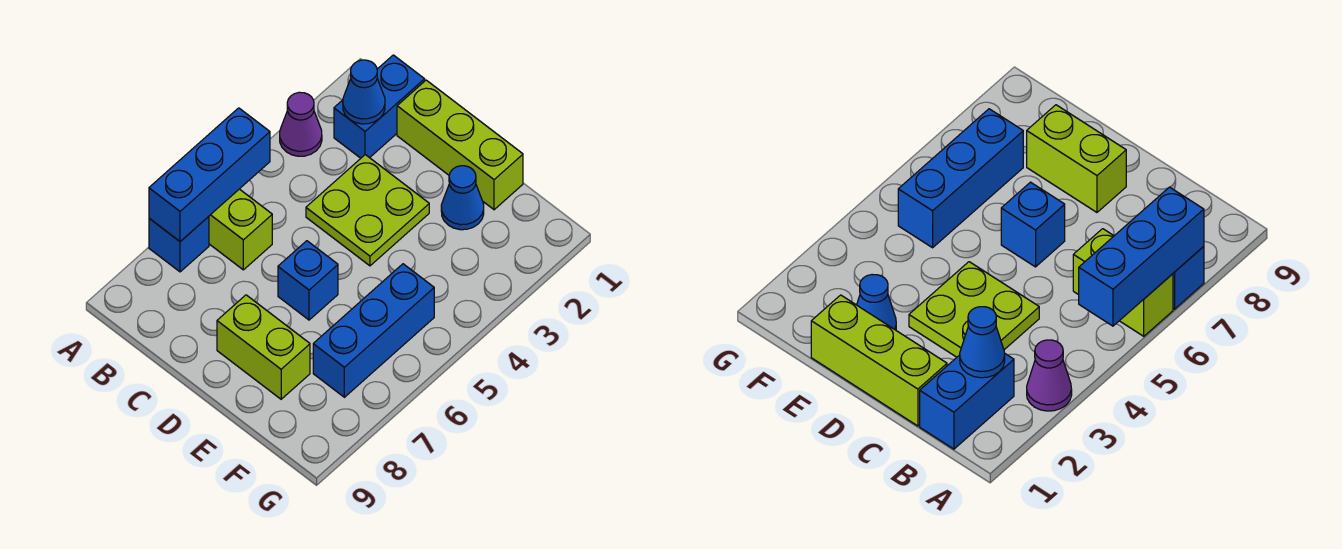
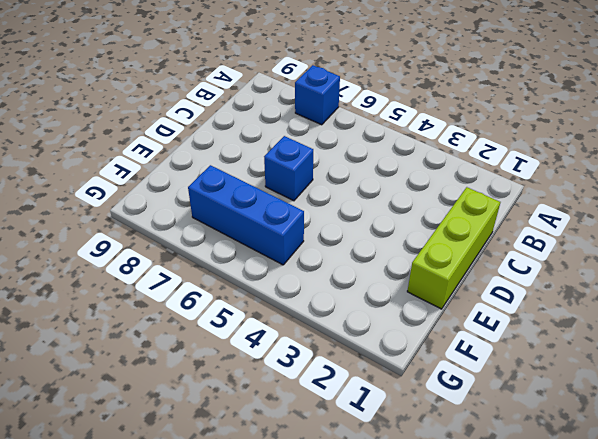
none -> purple 1x1 cone [280,92,322,156]
none -> lime 1x2 brick [209,189,272,270]
none -> blue 1x2 brick [334,55,425,158]

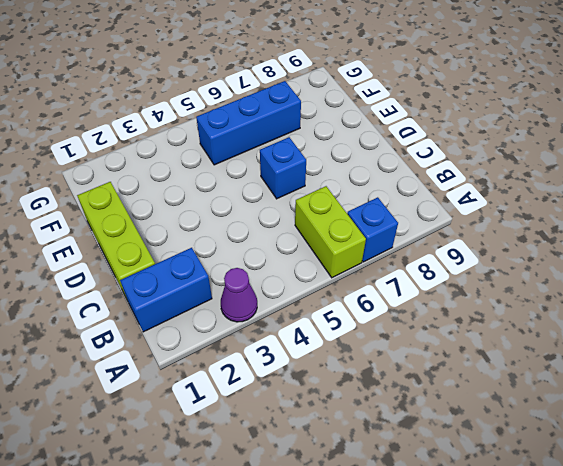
none -> lime 2x2 plate [306,155,429,266]
none -> lime 1x2 brick [217,295,310,399]
none -> blue 1x1 cone [441,166,484,230]

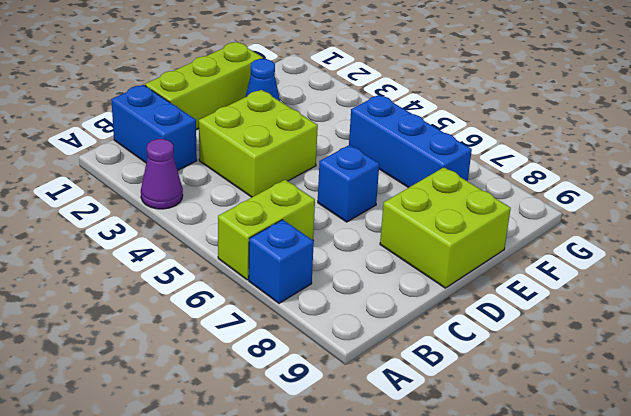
lime 2x2 brick [199,90,318,197] -> lime 2x2 plate [306,155,429,266]
lime 2x2 brick [380,167,511,288] -> lime 1x2 brick [217,295,310,399]
none -> blue 1x3 brick [149,108,270,241]
none -> blue 1x1 cone [343,60,385,124]

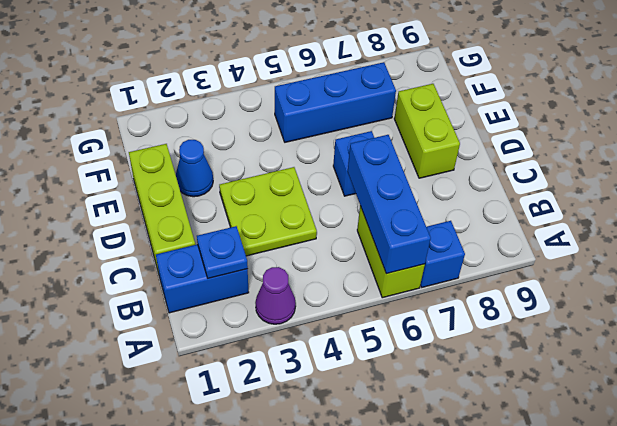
blue 1x3 brick [348,135,431,274] -> blue 1x3 brick turned to [149,108,270,241]
blue 1x1 plate [197,226,248,278] -> blue 1x1 cone [343,60,385,124]

